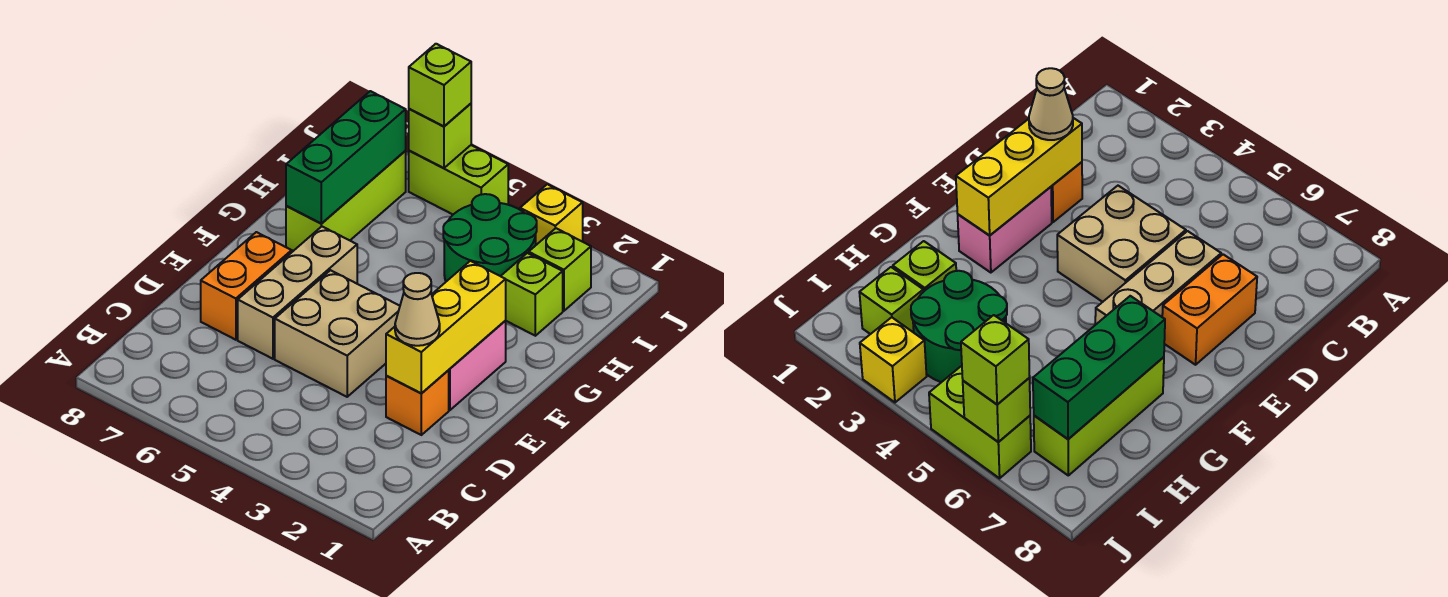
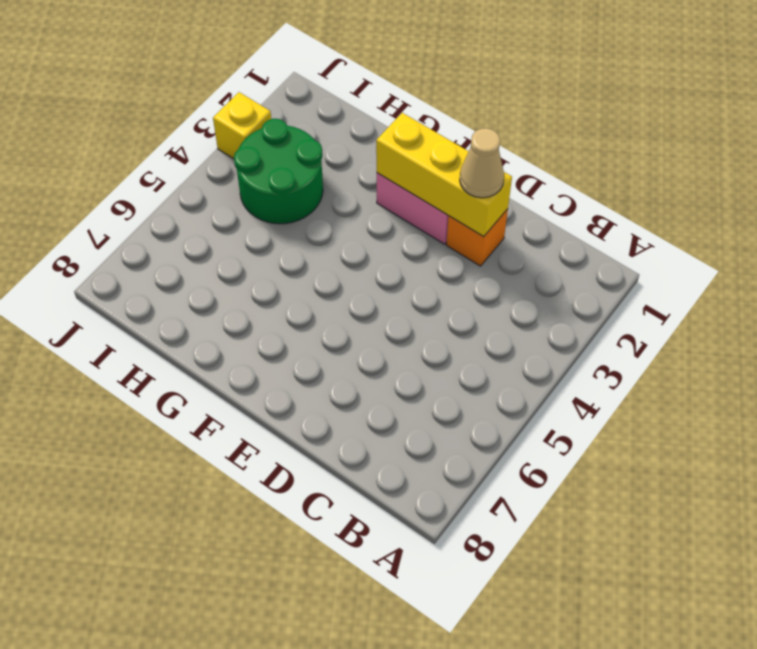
none -> tan 2x2 brick [275,270,400,397]
none -> tan 1x3 brick [238,227,357,359]
none -> orange 1x2 brick [201,232,292,340]

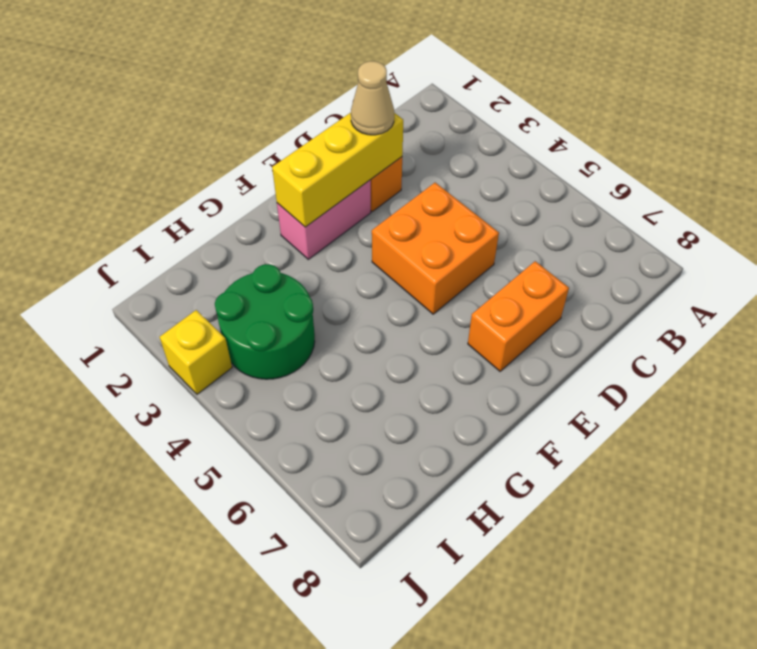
orange 2x2 brick [372,183,499,314] -> tan 2x2 brick [275,270,400,397]
none -> tan 1x3 brick [238,227,357,359]
none -> lime 1x3 brick [286,151,406,251]
none -> lime 1x1 brick [501,253,563,336]

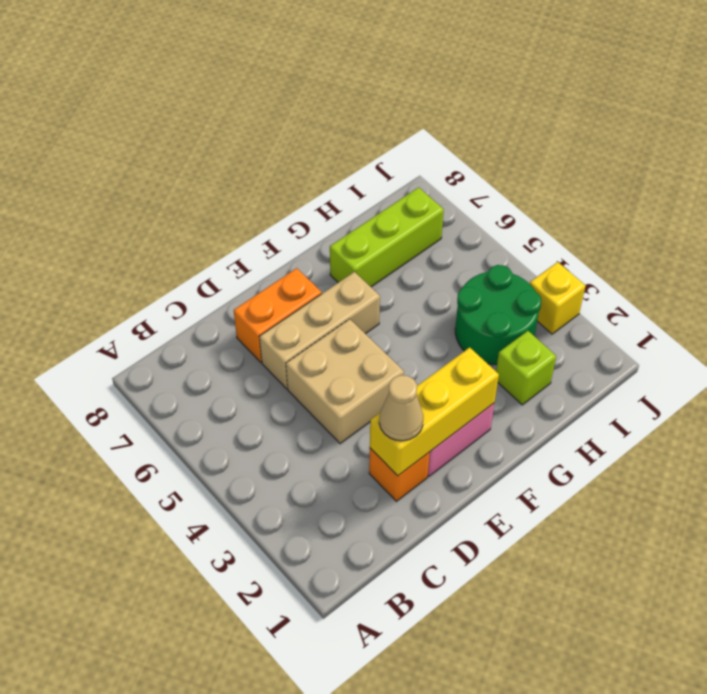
none -> lime 1x1 brick [529,228,591,311]
none -> lime 1x2 brick [409,145,508,214]
none -> green 1x3 brick [286,91,406,224]

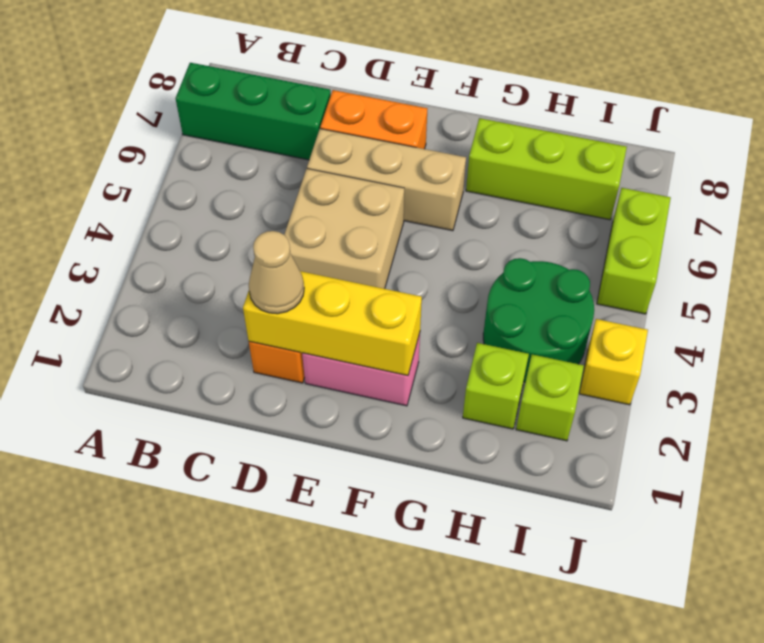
green 1x3 brick [176,63,331,160] -> green 1x3 brick moved to [286,91,406,224]
none -> lime 1x1 brick [409,104,471,168]
none -> lime 1x1 brick [409,44,471,126]

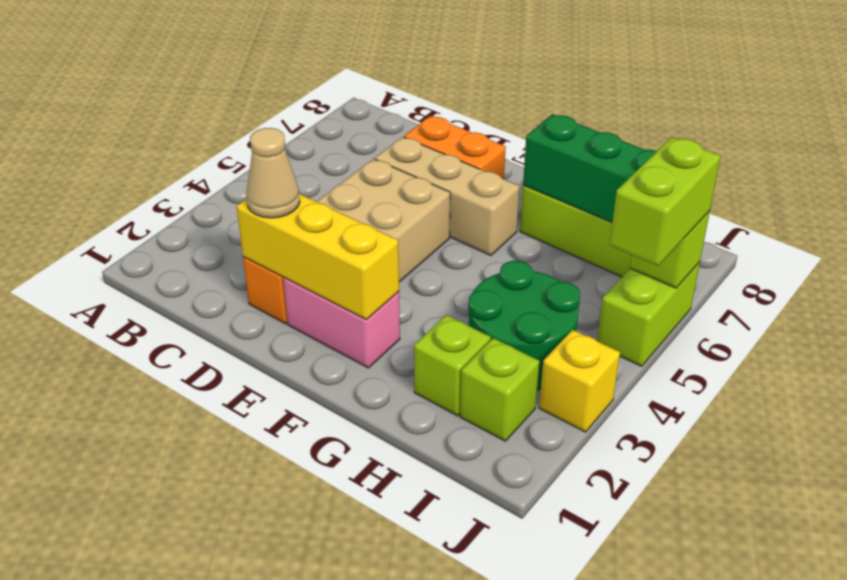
lime 1x2 brick [610,137,721,266] -> lime 1x1 brick [409,44,471,126]

